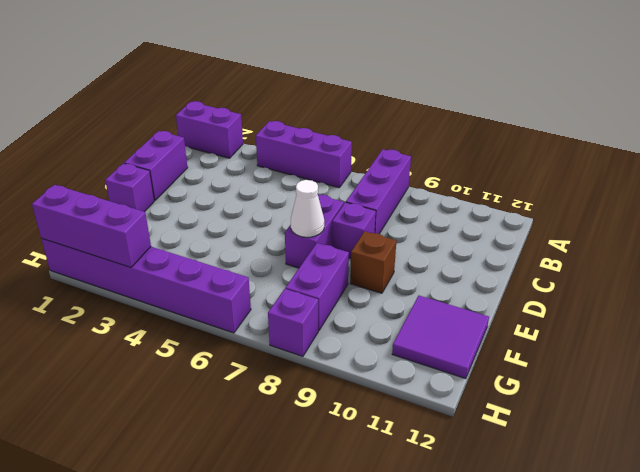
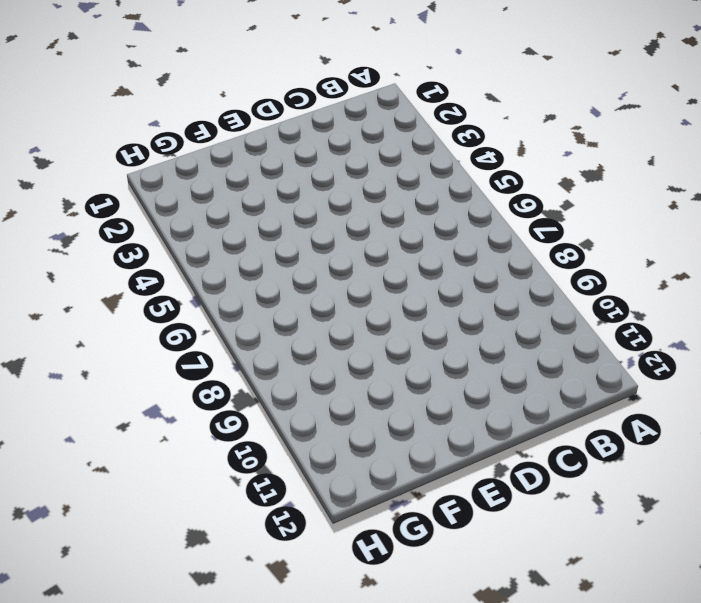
none -> purple 1x2 brick [176,101,243,158]
none -> purple 1x3 brick [256,121,352,188]
none -> purple 1x3 brick [346,149,411,234]

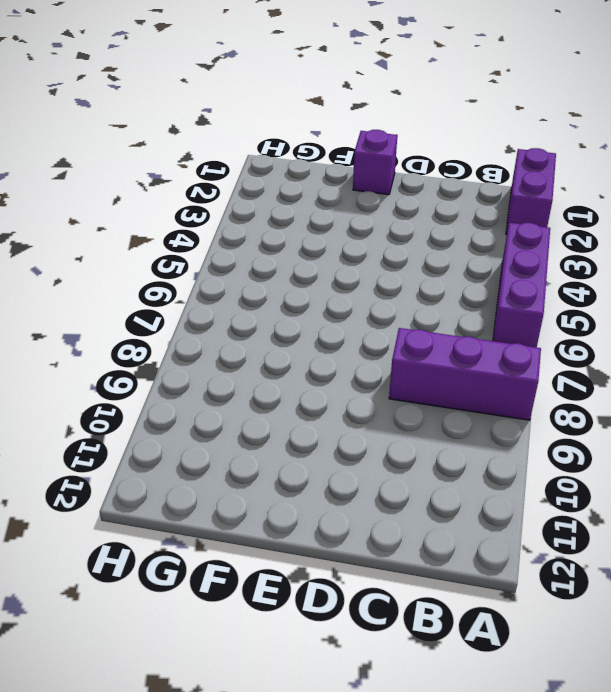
none -> purple 1x2 brick [124,131,188,200]
none -> purple 1x2 brick [285,195,344,268]
none -> purple 1x1 brick [332,202,376,258]

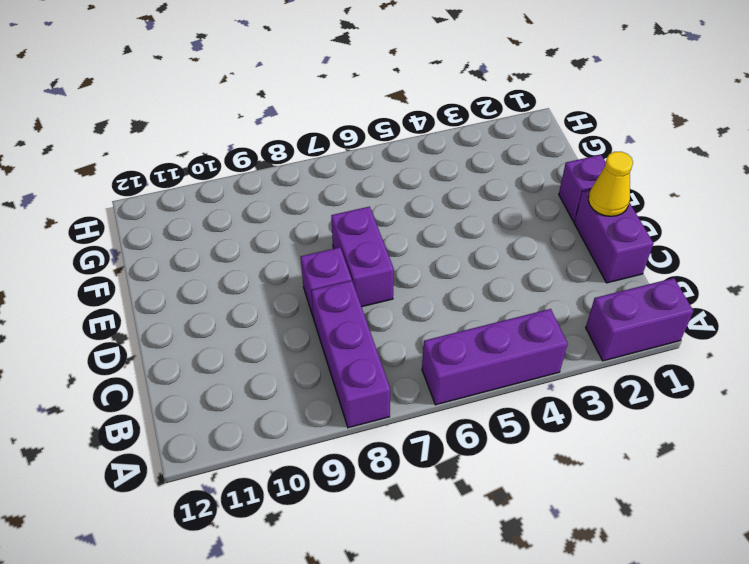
yellow 1x1 cone [588,152,633,216] -> none
none -> brown 1x1 brick [350,231,396,293]
none -> purple 1x2 brick [285,243,349,330]
none -> purple 2x2 tile [392,296,489,379]

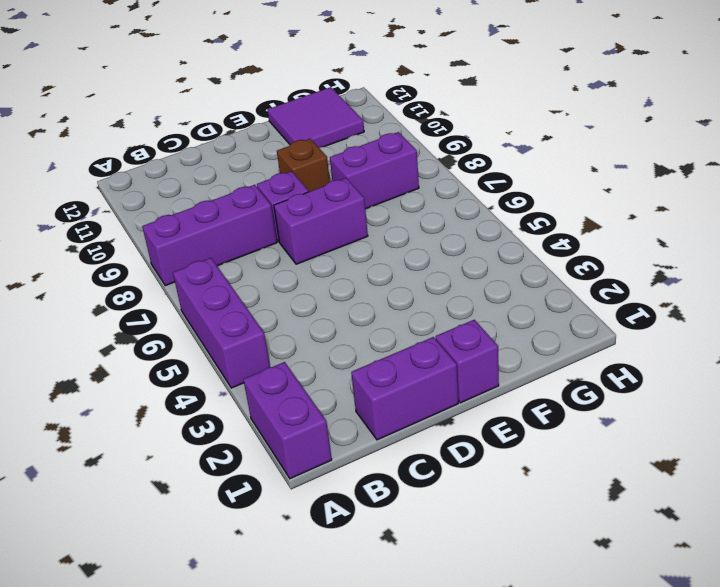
none -> purple 1x6 brick [41,239,251,333]
none -> purple 1x1 brick [268,289,318,356]
none -> white 1x1 cone [291,180,324,237]

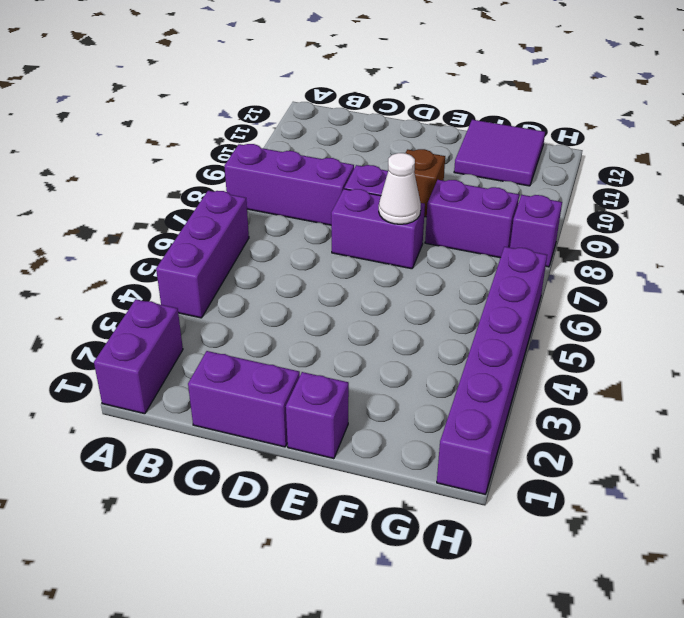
none -> purple 1x3 brick [32,185,151,267]

